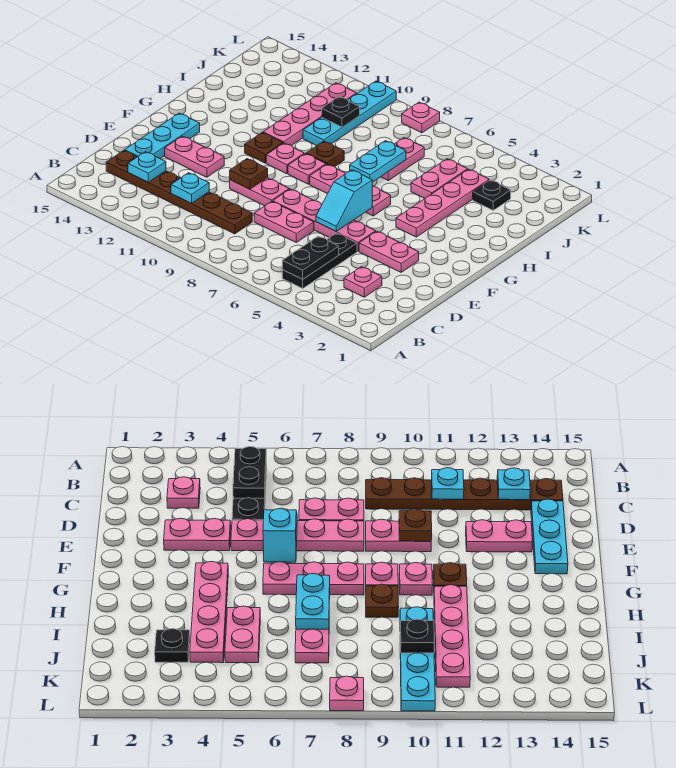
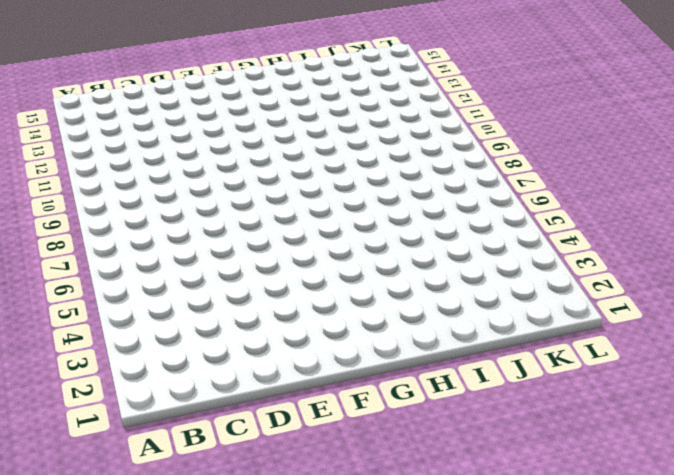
none -> black 1x3 plate [282,233,357,288]
none -> pink 1x1 plate [344,267,382,297]
none -> brown 1x6 plate [106,150,252,234]

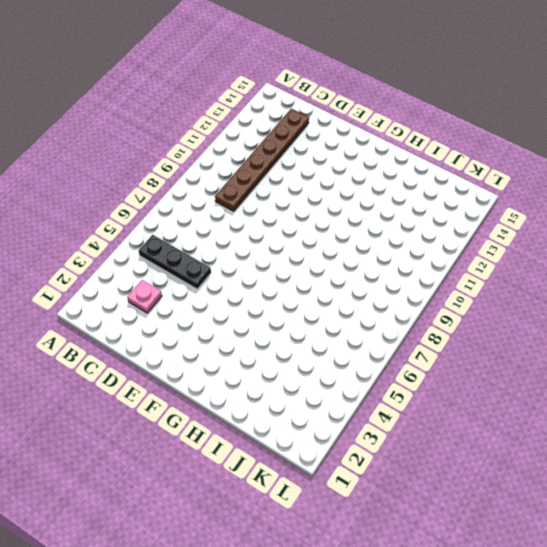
none -> pink 1x2 plate [254,201,314,242]
none -> cyan 1x3 plate [125,113,200,159]
none -> pink 1x2 plate [359,231,419,272]

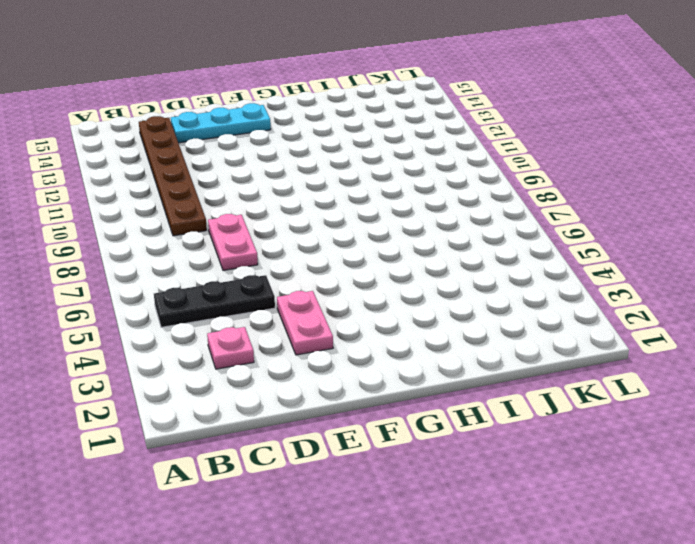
none -> pink 1x4 plate [273,189,376,251]
none -> pink 1x2 plate [230,178,289,206]
none -> pink 1x2 plate [165,136,224,177]

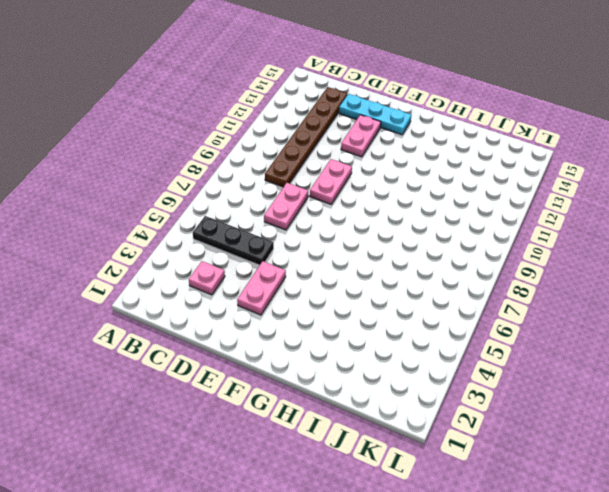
none -> pink 1x4 plate [273,189,376,251]
none -> pink 1x4 plate [396,169,489,237]
none -> pink 1x3 plate [310,164,391,216]

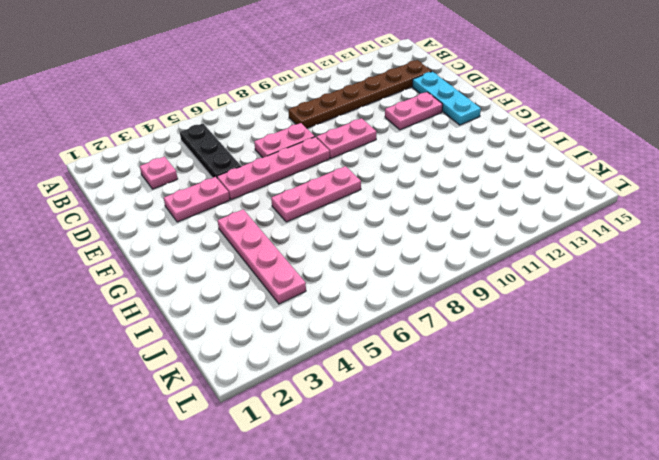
none -> pink 1x1 plate [288,154,326,184]
none -> pink 1x1 plate [266,143,304,174]
none -> brown 1x1 plate [245,133,283,163]

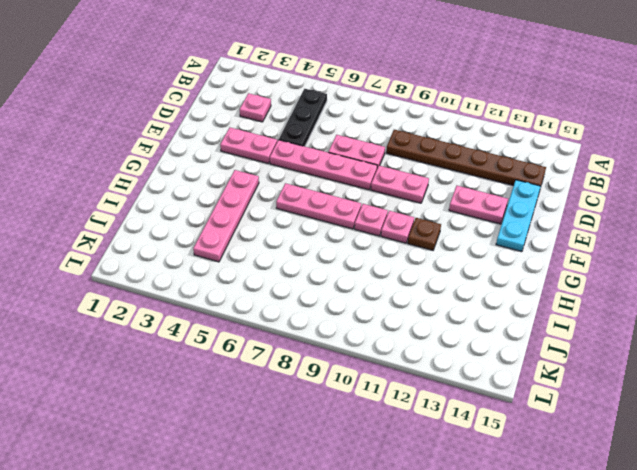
none -> brown 1x1 plate [306,141,344,167]
none -> pink 1x4 plate [263,83,356,146]
none -> pink 1x2 plate [411,159,468,198]

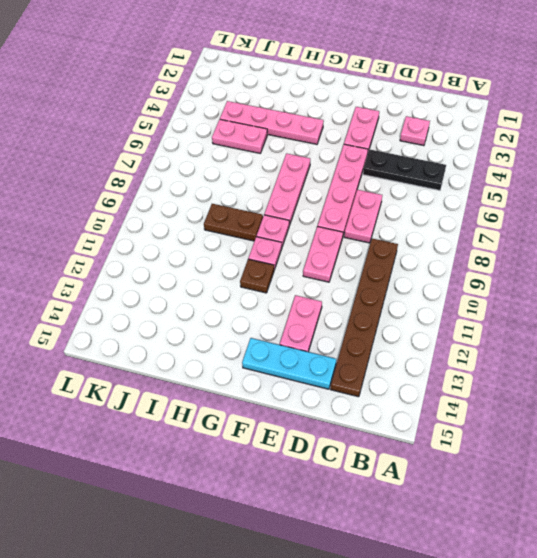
brown 1x2 plate [204,204,263,241] -> brown 1x1 plate [306,141,344,167]
none -> pink 1x4 plate [263,83,356,146]
none -> pink 1x2 plate [381,138,424,181]
none -> cyan 1x4 plate [303,81,396,146]

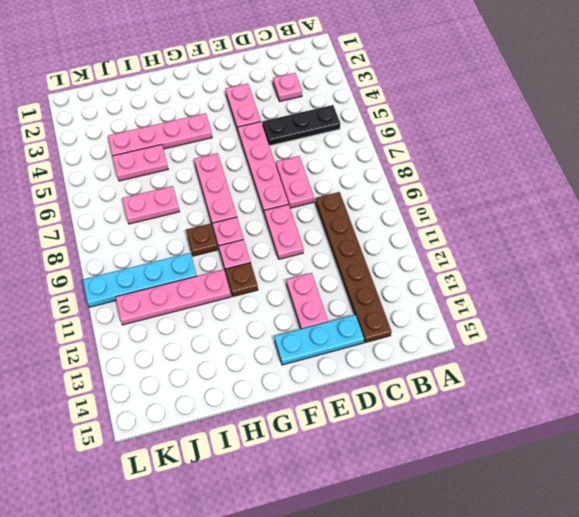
none -> black 1x1 plate [473,180,511,210]
none -> pink 1x1 plate [402,102,440,133]
none -> black 1x2 plate [282,236,339,279]

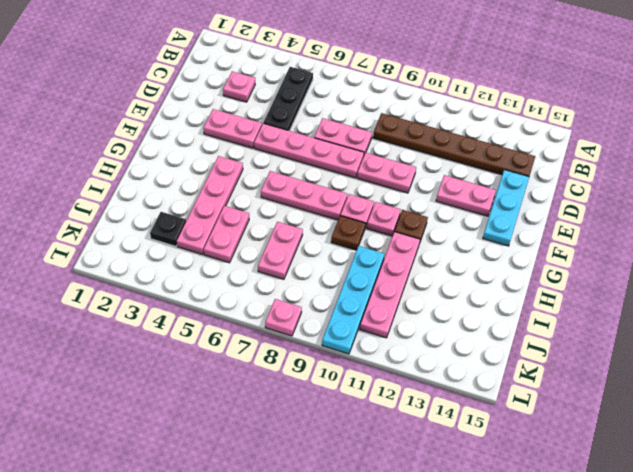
none -> black 1x2 plate [282,236,339,279]
none -> cyan 1x1 plate [171,173,209,204]
none -> cyan 1x1 plate [128,152,166,182]

